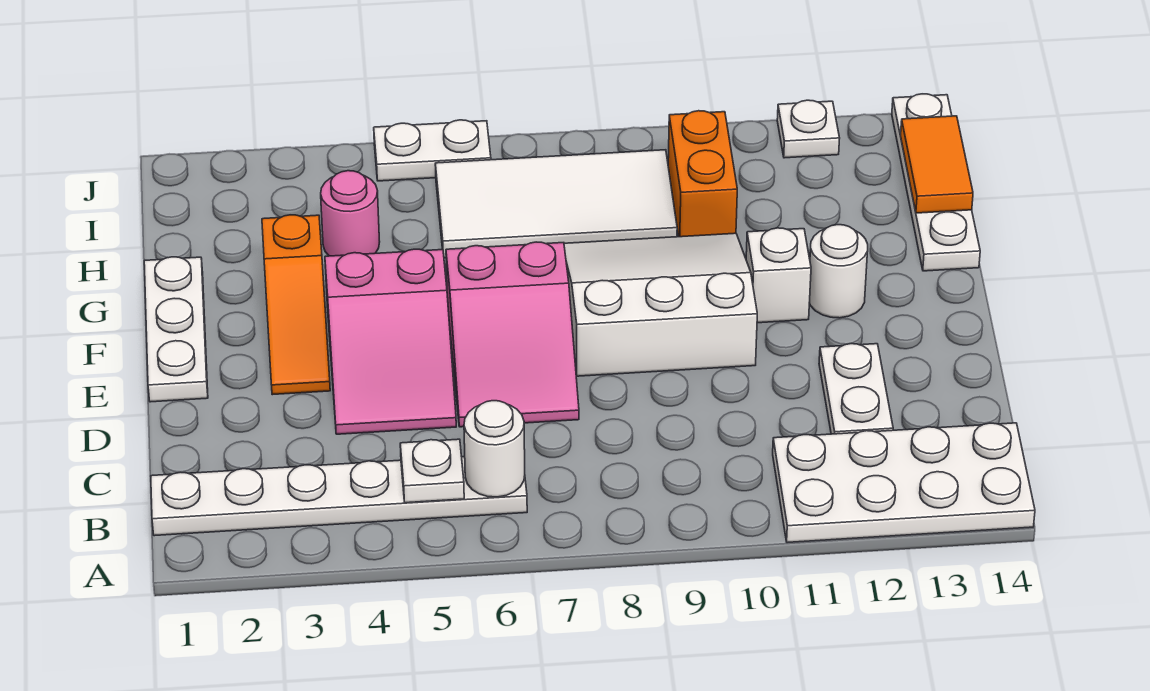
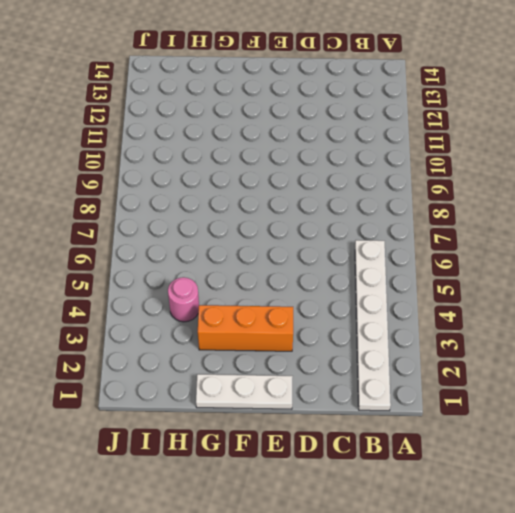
orange 1x3 brick [198,305,293,351] -> orange 1x3 slope [262,215,330,395]
none -> white 2x4 plate [773,423,1035,543]
none -> white 1x2 plate [819,344,893,434]
none -> pink 2x3 slope [325,249,456,434]

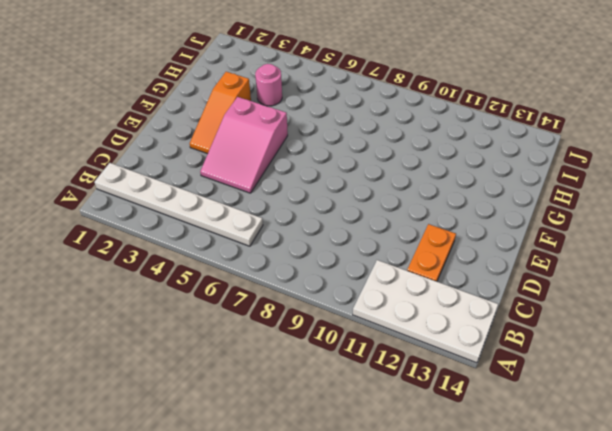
orange 1x2 plate [407,224,456,281] -> white 1x2 plate [819,344,893,434]
none -> pink 2x3 slope [446,242,579,427]
none -> white 1x3 plate [144,257,208,402]
none -> white 3x3 slope [564,233,757,376]

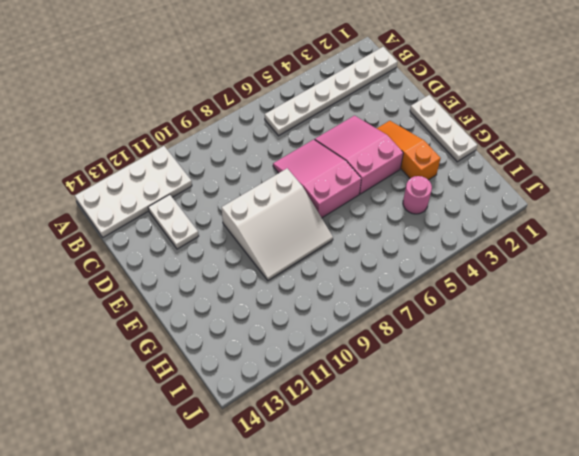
none -> white 1x1 brick [746,228,811,323]
none -> white 1x1 round brick [809,225,868,318]
none -> white 1x4 plate [892,94,980,271]

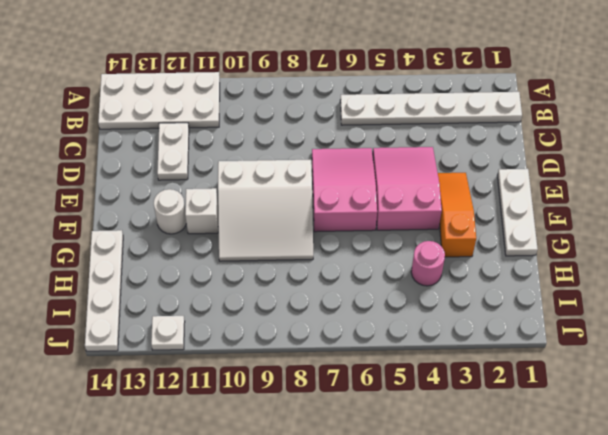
none -> white 2x4 tile [435,150,677,258]
none -> orange 1x2 brick [668,111,737,237]
none -> white 1x2 plate [374,120,491,181]

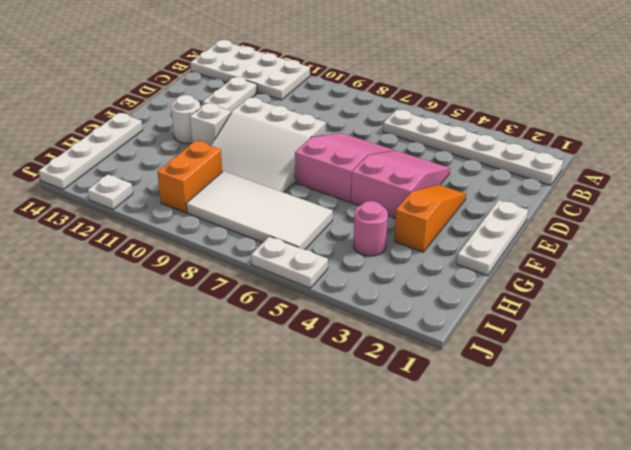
none -> white 1x1 plate [400,439,464,503]
none -> white 1x1 round brick [464,401,525,497]
none -> orange 1x2 tile [901,116,973,213]

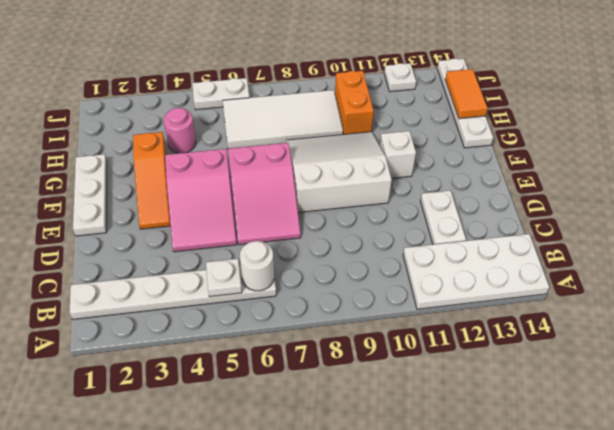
none -> white 1x1 round brick [809,225,868,318]

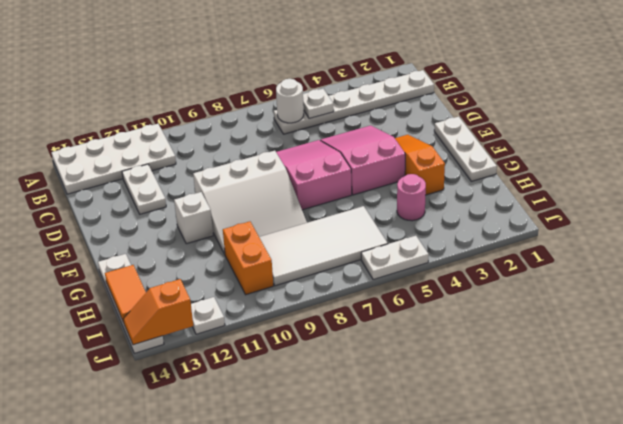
orange 1x2 slope [123,279,193,345] -> none
none -> white 1x1 round brick [809,225,868,318]

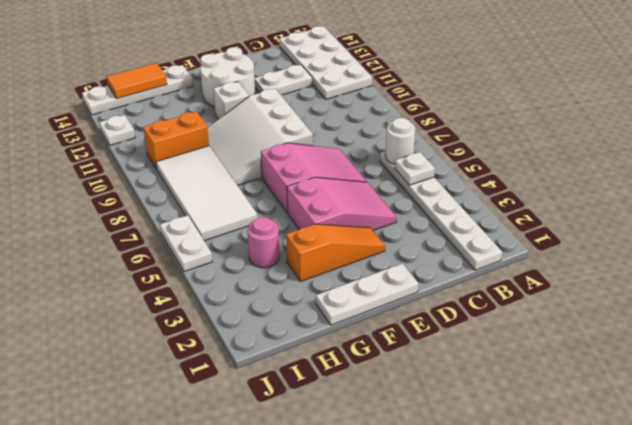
white 2x2 round brick [200,47,255,107] -> white 1x1 round brick [809,225,868,318]

